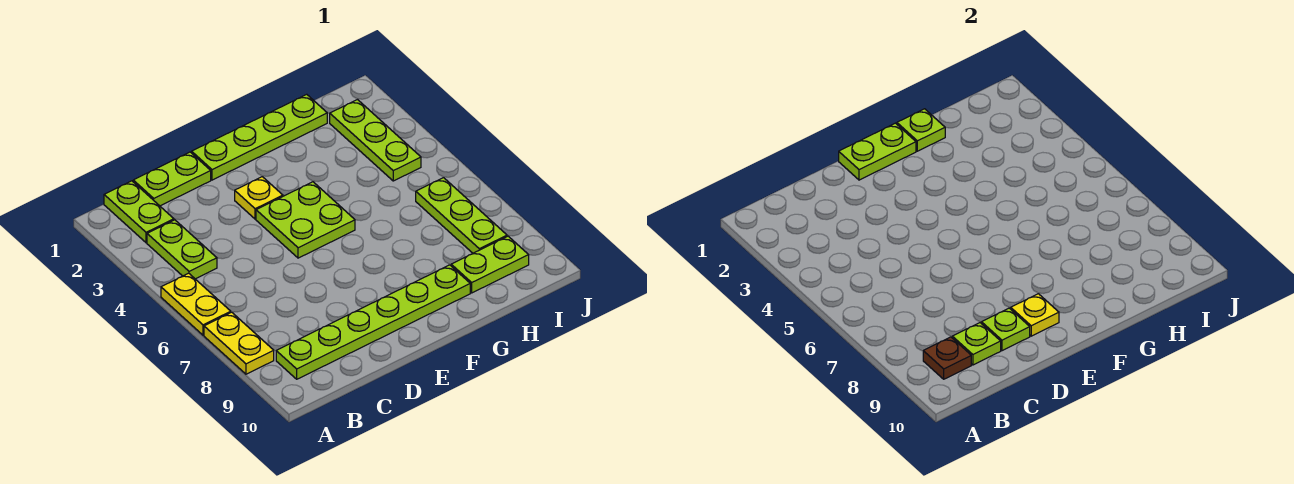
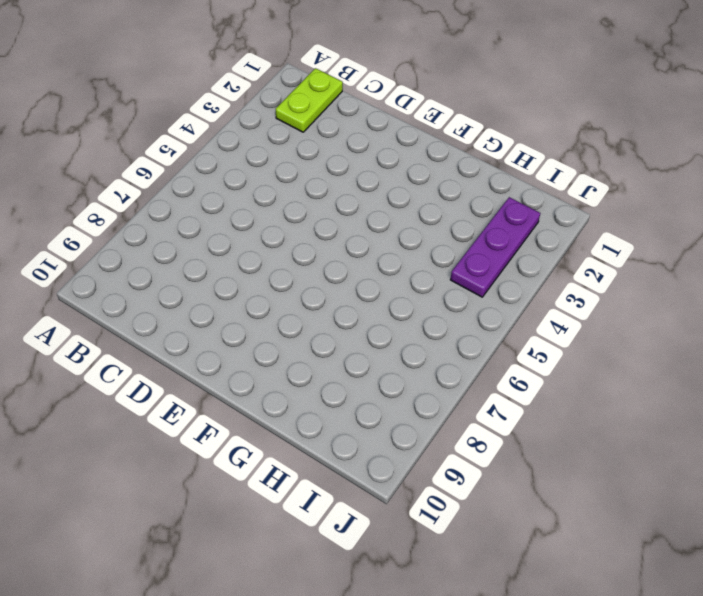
purple 1x3 plate [450,197,540,297] -> lime 1x3 plate [330,100,421,181]
none -> yellow 1x2 plate [161,273,231,335]
none -> yellow 1x2 plate [204,312,274,374]
none -> lime 1x2 plate [147,220,217,279]

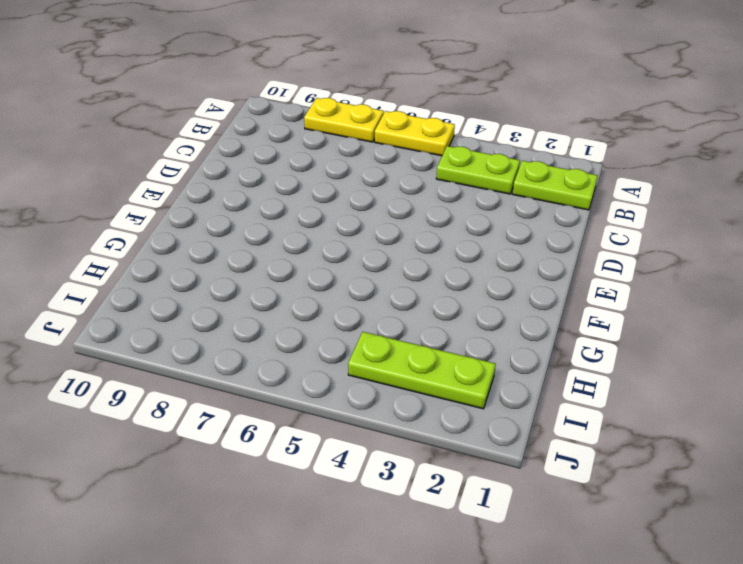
none -> lime 1x6 plate [276,265,470,379]
none -> lime 1x2 plate [133,152,211,206]
none -> lime 1x4 plate [192,94,327,180]

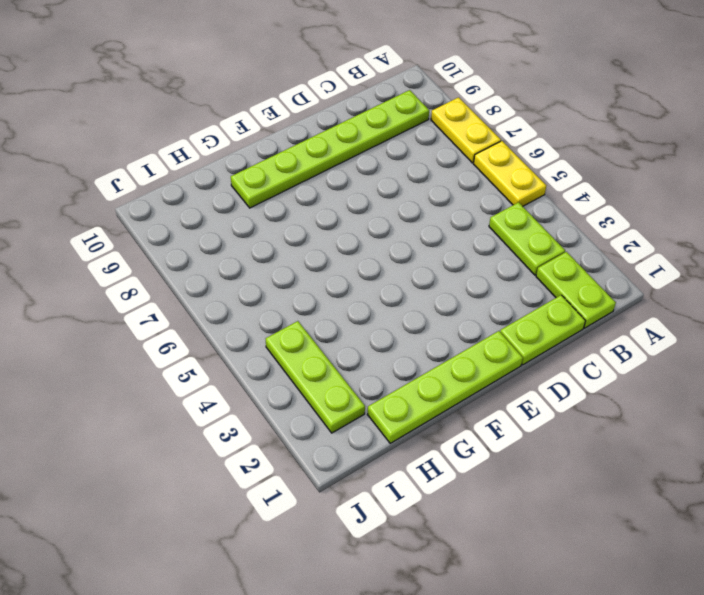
none -> yellow 1x1 plate [235,177,283,219]
none -> lime 2x2 plate [256,182,355,258]
none -> lime 1x2 plate [451,236,529,293]

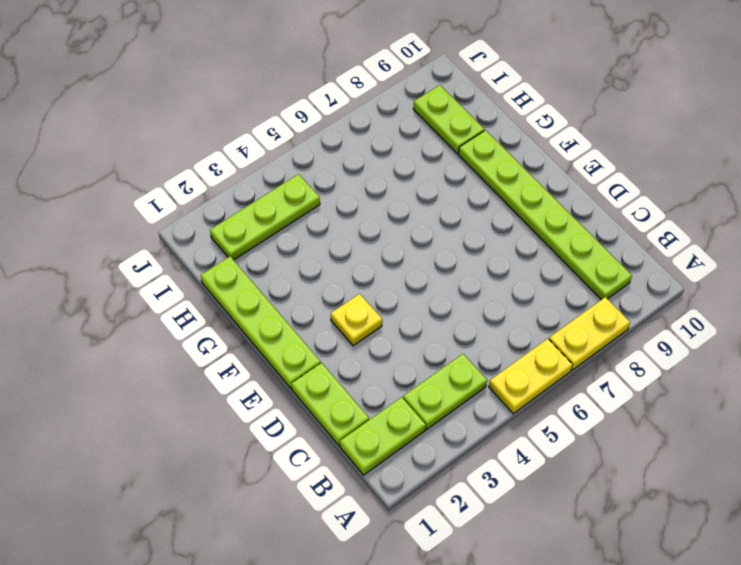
none -> lime 2x2 plate [256,182,355,258]
none -> lime 1x3 plate [416,178,507,253]
none -> brown 1x1 plate [923,337,971,379]

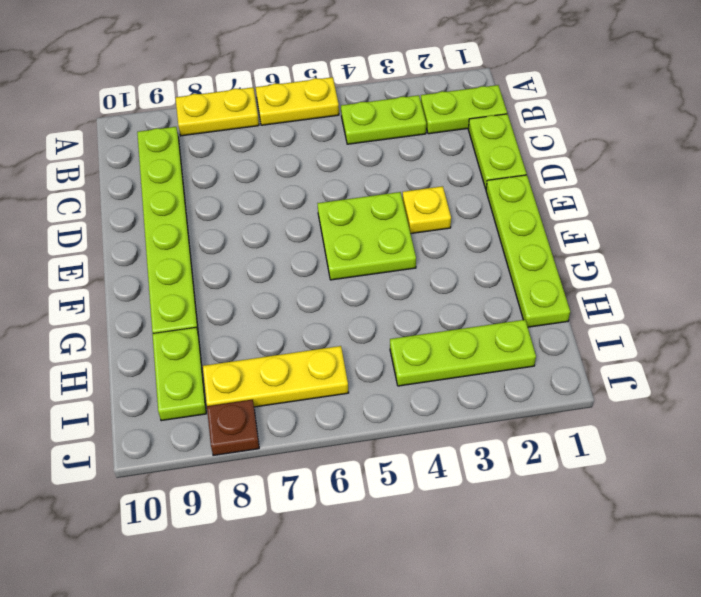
yellow 1x3 plate [203,346,349,407] -> lime 1x3 plate [416,178,507,253]
brown 1x1 plate [207,400,259,455] -> brown 1x1 plate moved to [923,337,971,379]
none -> lime 1x1 plate [952,323,1001,365]
none -> lime 1x1 plate [982,308,1030,351]
none -> lime 1x2 plate [839,123,916,180]

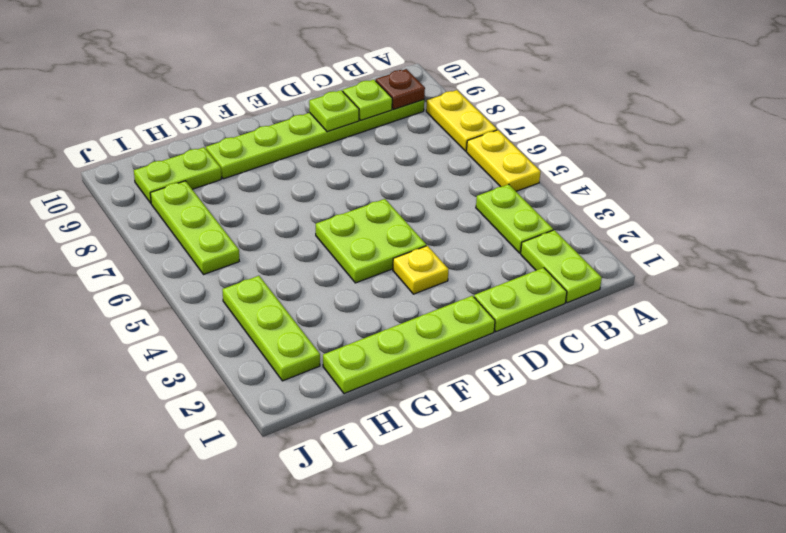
none -> lime 1x2 plate [839,123,916,180]
none -> yellow 1x1 plate [1011,294,1059,336]
none -> lime 1x1 plate [897,109,945,151]

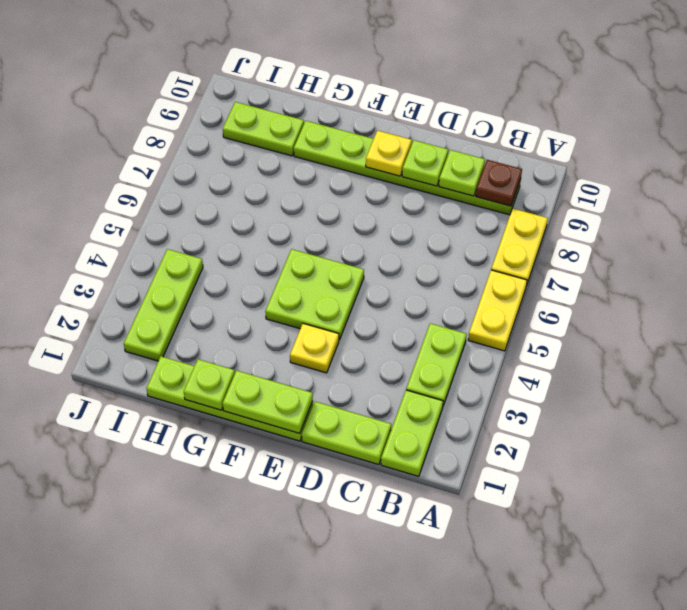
none -> lime 1x3 plate [416,178,507,253]

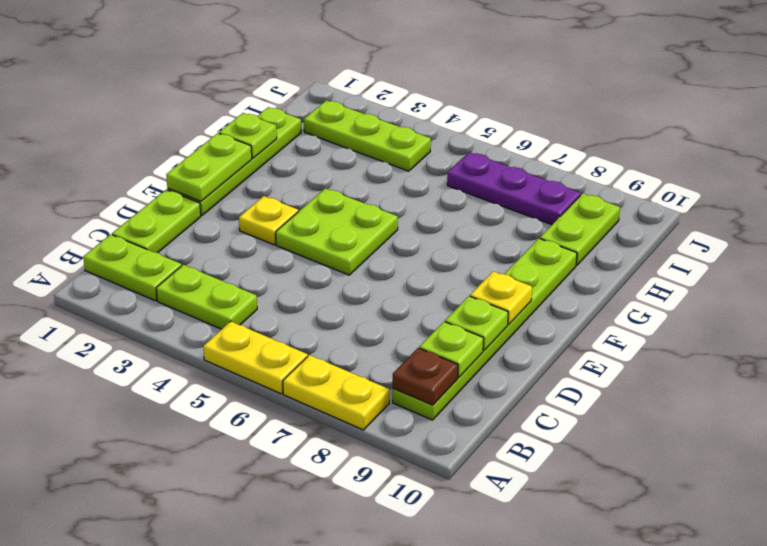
purple 1x3 plate [447,152,581,225] -> lime 1x3 plate [416,178,507,253]

